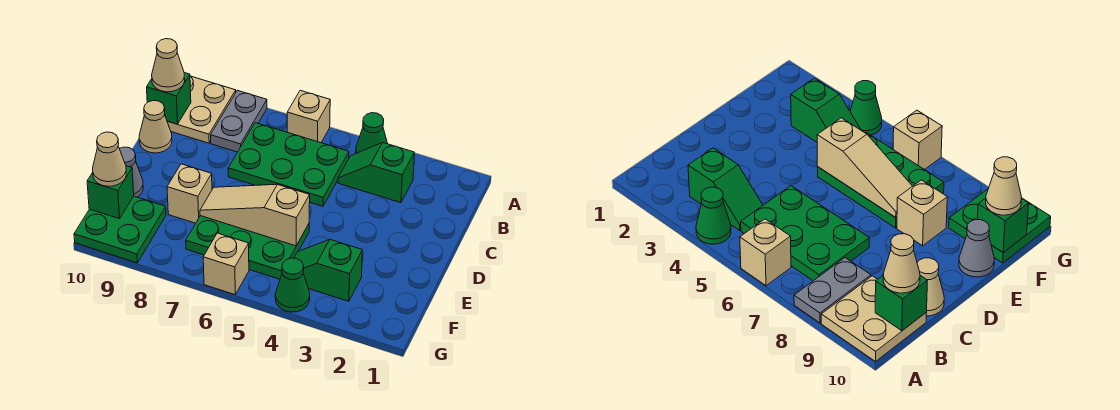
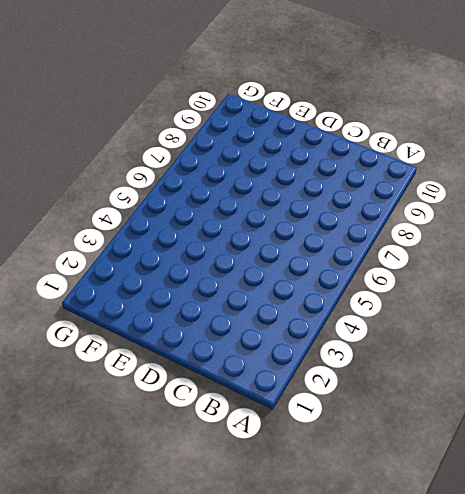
none -> green 1x1 cone [356,113,388,153]
none -> tan 1x1 brick [287,90,330,143]
none -> grey 1x2 plate [211,90,267,152]

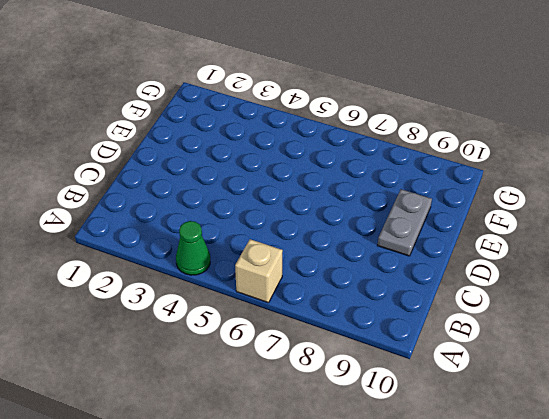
grey 1x2 plate [377,189,432,256] -> grey 1x2 plate moved to [211,90,267,152]
none -> tan 2x2 plate [167,76,236,143]
none -> green 1x2 slope [338,143,414,203]
none -> green 2x3 plate [228,123,349,206]

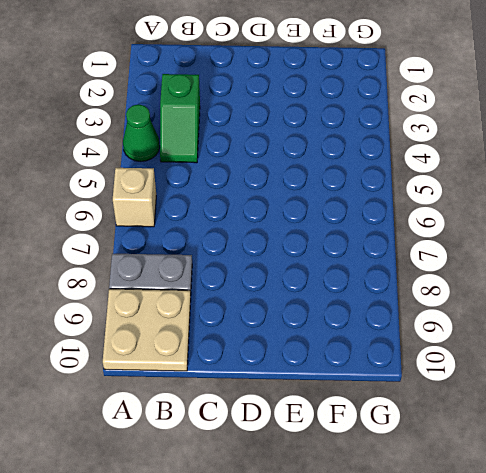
none -> green 2x3 plate [228,123,349,206]
none -> tan 1x1 cone [139,101,172,153]
none -> green 2x3 plate [186,216,309,279]

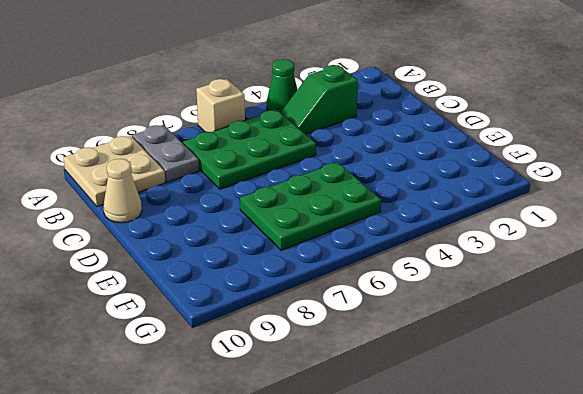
none -> tan 1x1 brick [167,164,212,223]
none -> grey 1x1 cone [119,147,143,197]
none -> green 1x2 slope [294,240,362,301]

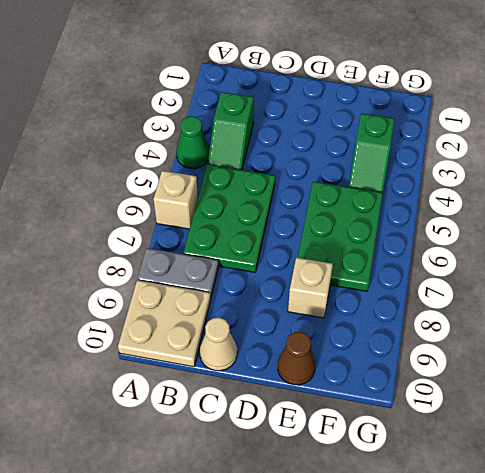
brown 1x1 cone [278,332,315,385] -> grey 1x1 cone [119,147,143,197]
none -> green 2x2 plate [74,196,166,263]
none -> green 1x1 cone [275,258,310,312]
none -> tan 1x1 brick [203,233,249,295]

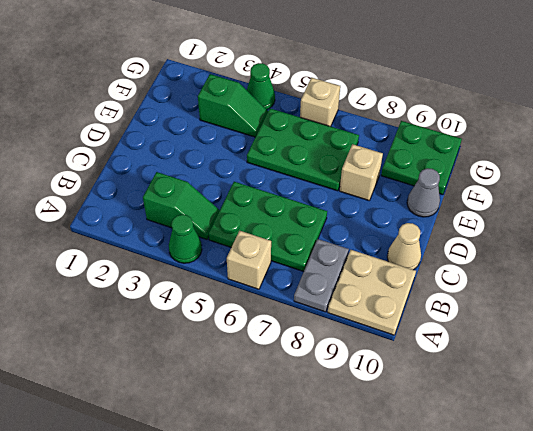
none -> green 1x1 brick [147,73,191,124]
none -> tan 1x3 slope [200,184,310,246]
none -> green 1x1 brick [87,166,134,219]

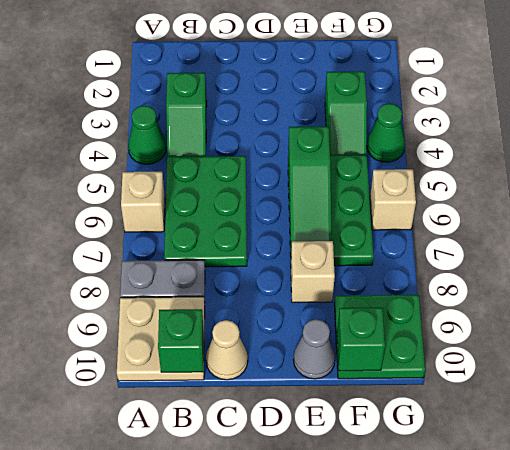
green 1x3 slope [288,126,332,251] -> tan 1x3 slope [200,184,310,246]
none -> tan 1x1 cone [152,39,185,92]
none -> tan 1x1 cone [93,132,126,186]

